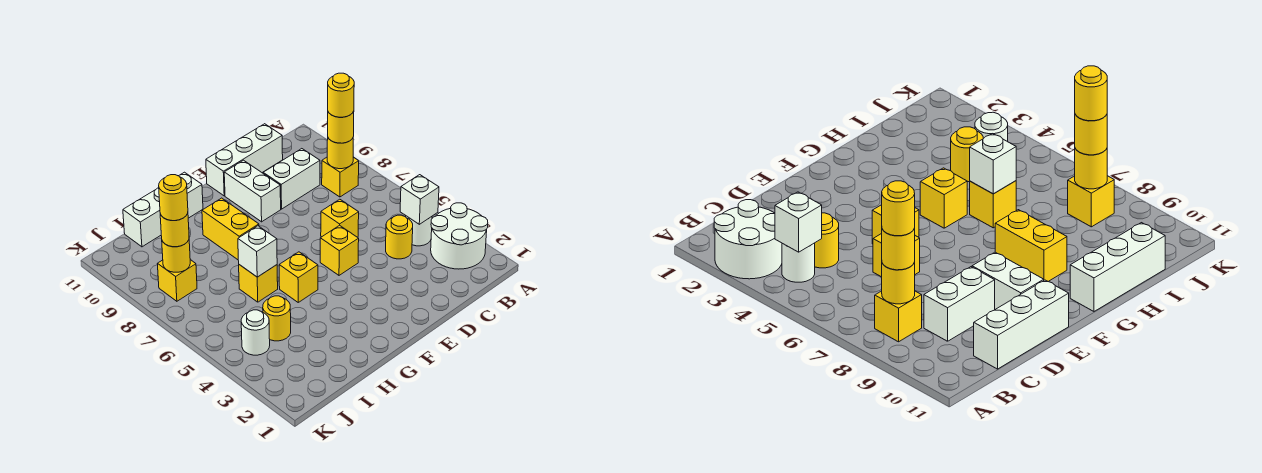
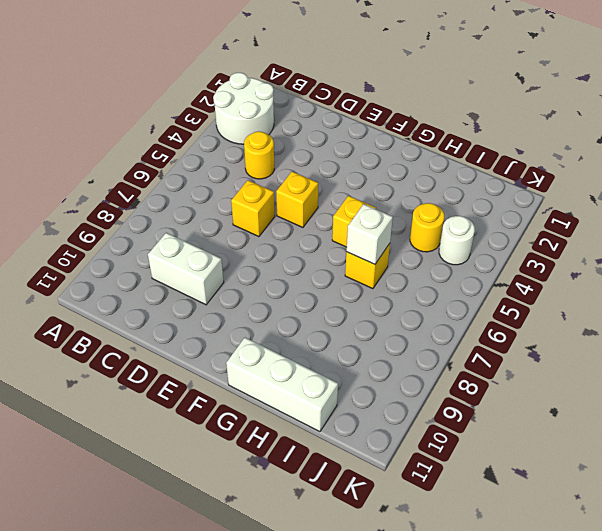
none -> white 1x1 round brick [406,216,432,246]
none -> yellow 1x1 brick [322,157,359,197]
none -> white 1x3 brick [206,124,283,196]

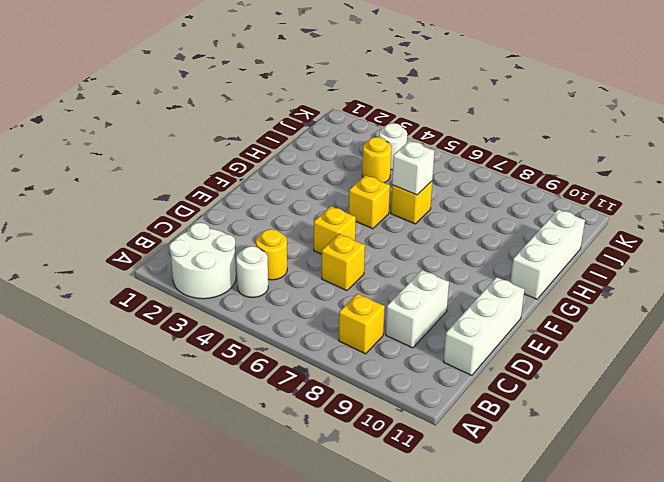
none -> white 1x2 brick [224,160,281,222]
none -> yellow 1x2 brick [202,198,259,260]
none -> yellow 1x1 brick [158,260,197,301]

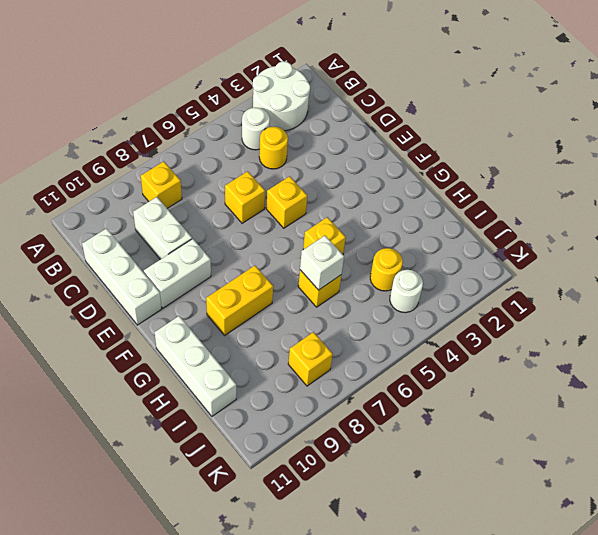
none -> white 1x1 brick [400,175,439,224]
none -> yellow 1x1 round brick [327,138,353,169]
none -> yellow 1x1 round brick [162,240,190,272]

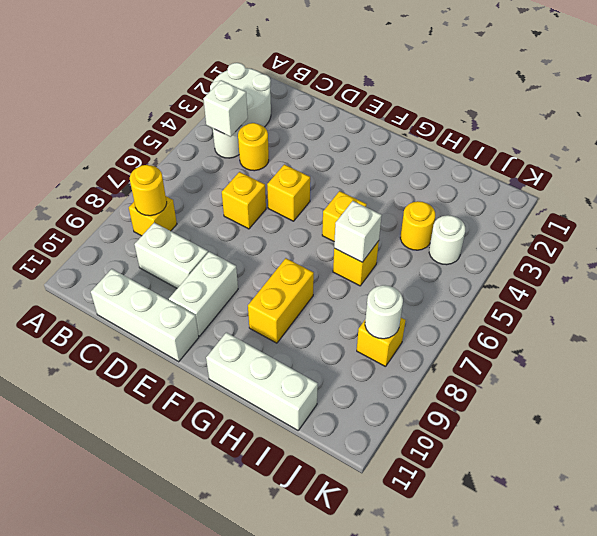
white 1x1 round brick [365,285,403,339] -> yellow 1x1 round brick [162,240,190,272]
none -> yellow 1x1 round brick [328,111,354,143]
none -> yellow 1x1 round brick [160,213,189,247]
none -> yellow 1x1 round brick [328,73,354,117]

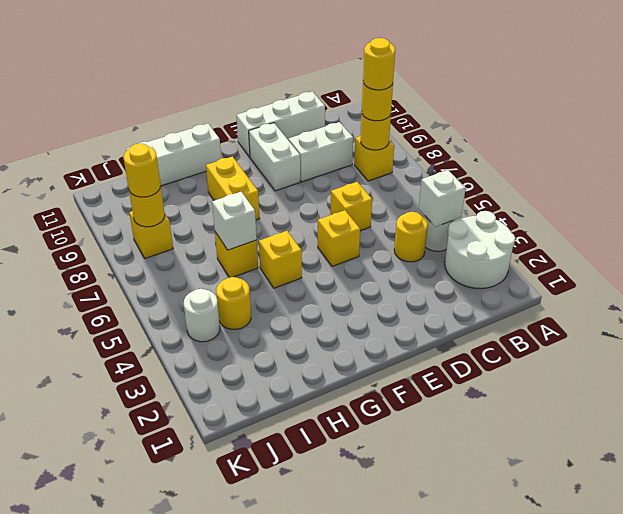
none -> yellow 1x1 round brick [159,175,188,221]

